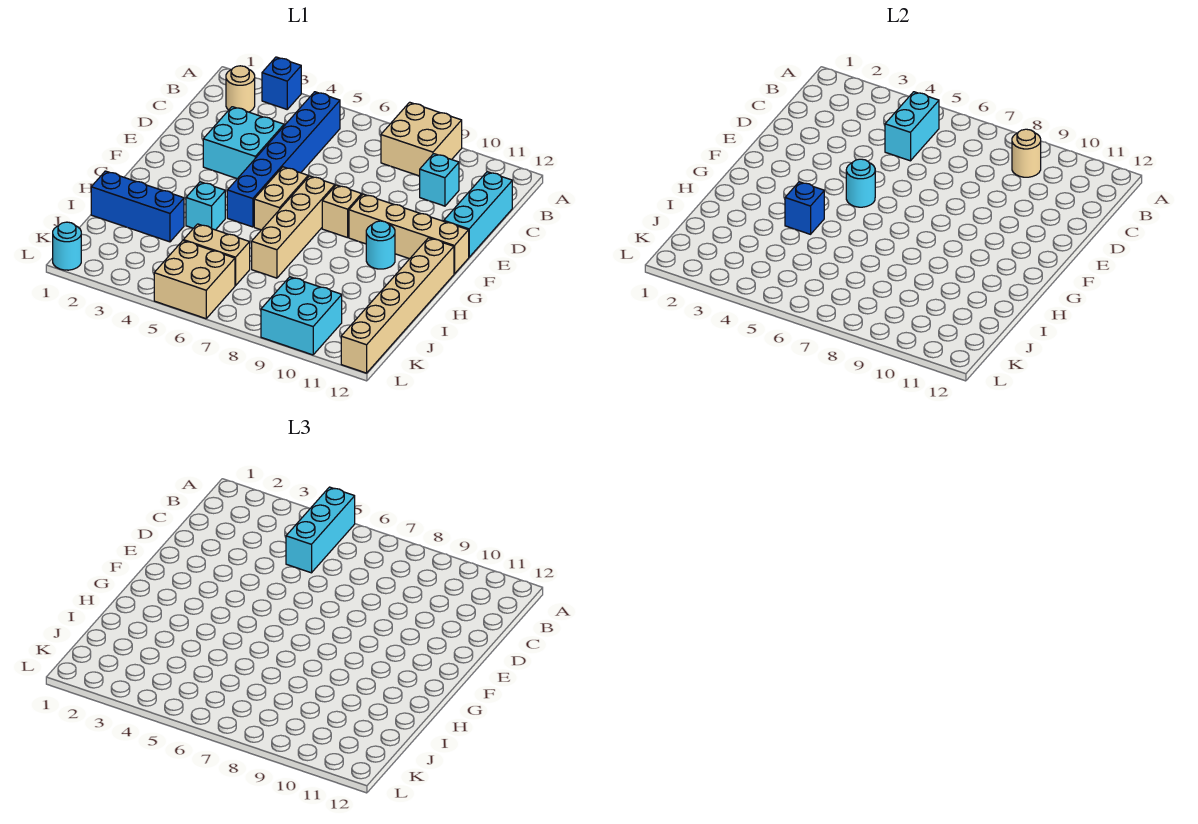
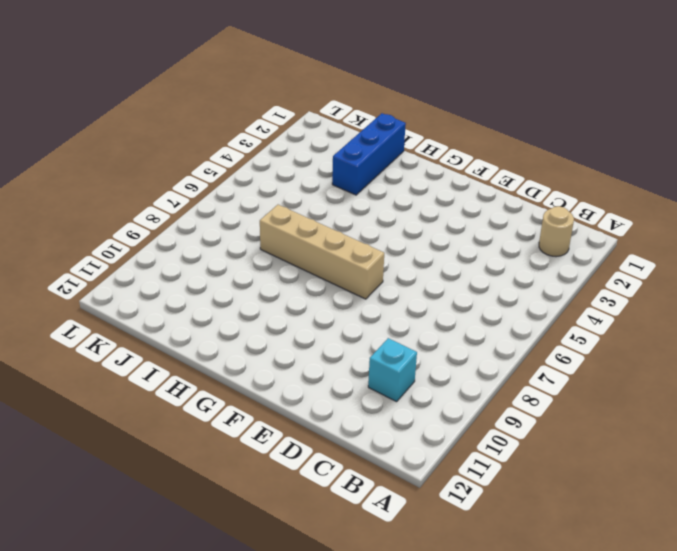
none -> blue 1x1 brick [262,57,301,109]
none -> tan 2x2 brick [381,102,462,176]
none -> blue 1x6 brick [227,92,340,227]

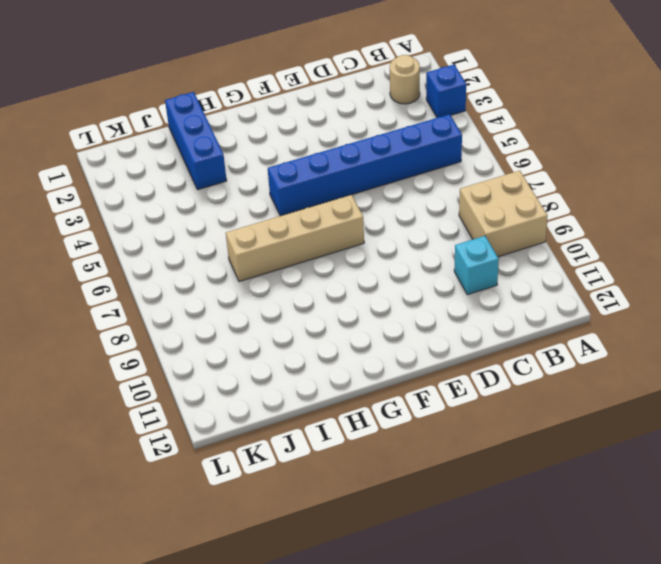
none -> cyan 1x3 brick [444,172,512,257]
none -> cyan 2x2 brick [203,107,284,179]
none -> tan 1x2 brick [254,167,308,230]

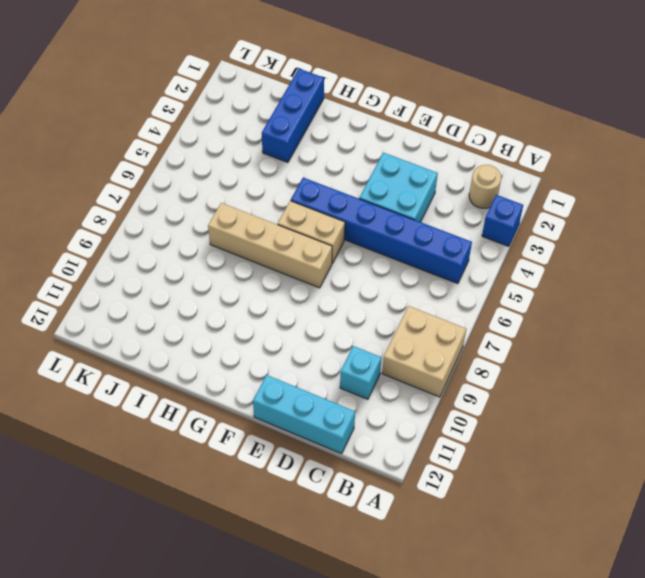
none -> tan 1x1 brick [322,185,362,238]
none -> tan 1x4 brick [349,194,469,274]
none -> cyan 1x1 round brick [366,221,395,269]

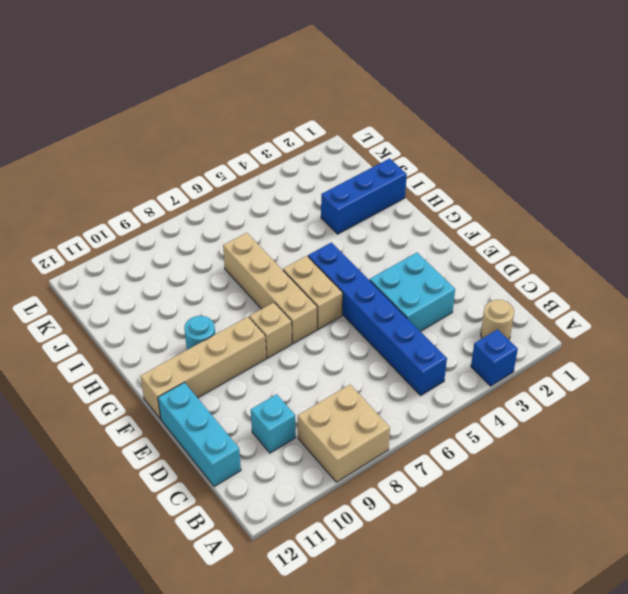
none -> tan 1x6 brick [341,238,454,373]
none -> cyan 1x1 brick [186,182,225,230]
none -> tan 1x2 brick [183,224,250,286]

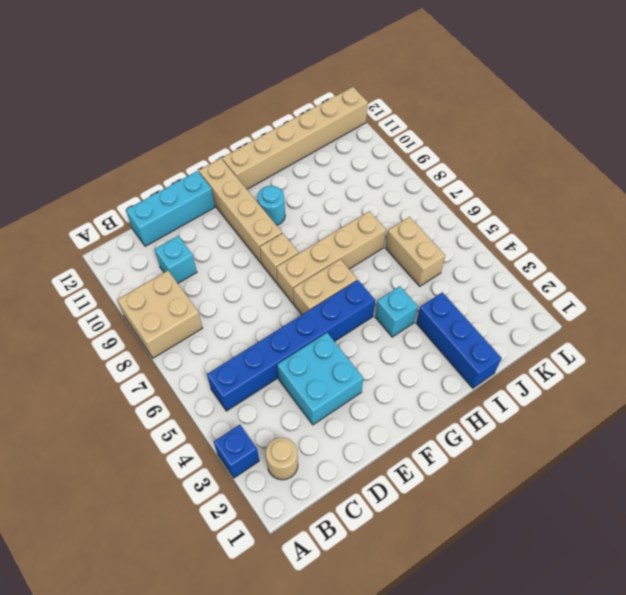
none -> tan 2x2 brick [154,241,235,319]
none -> cyan 2x2 brick [261,277,342,355]
none -> cyan 1x1 round brick [53,222,81,270]

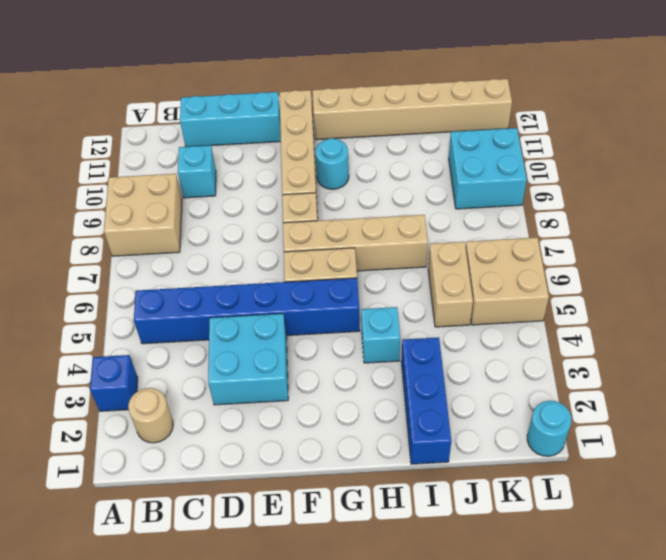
none -> cyan 1x2 brick [885,92,939,161]
none -> tan 1x1 round brick [1012,129,1041,177]
none -> cyan 1x1 round brick [846,159,875,207]

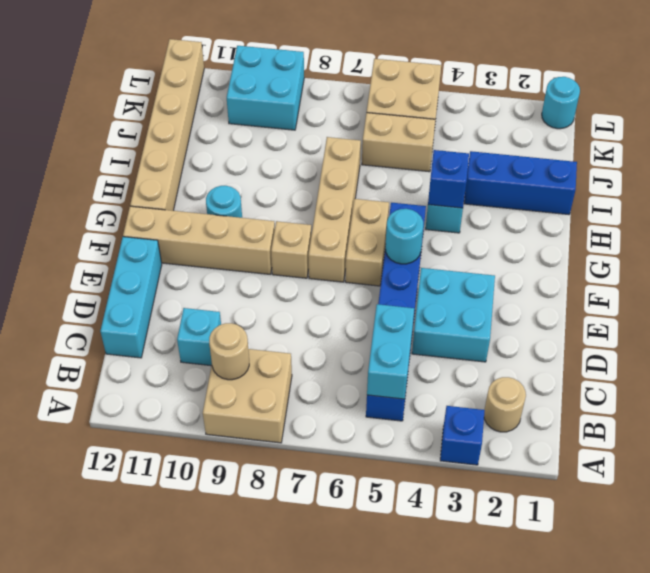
none -> cyan 1x3 brick [286,487,355,573]

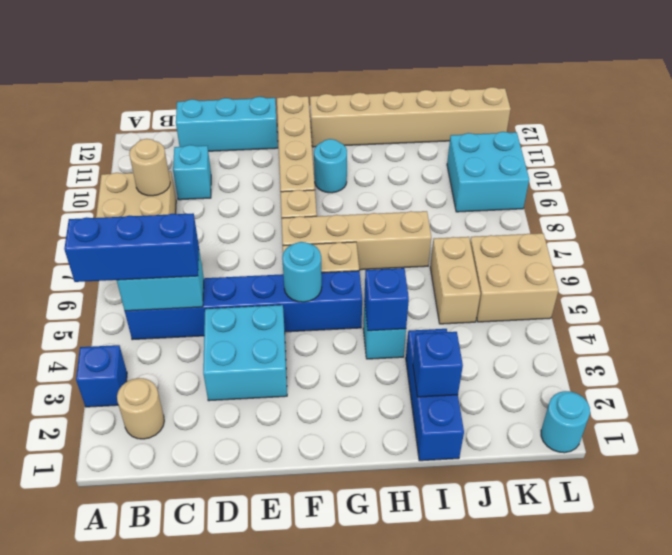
blue 1x3 brick [64,213,199,282] -> cyan 1x3 brick [286,487,355,573]
blue 1x1 brick [413,332,463,397] -> none

